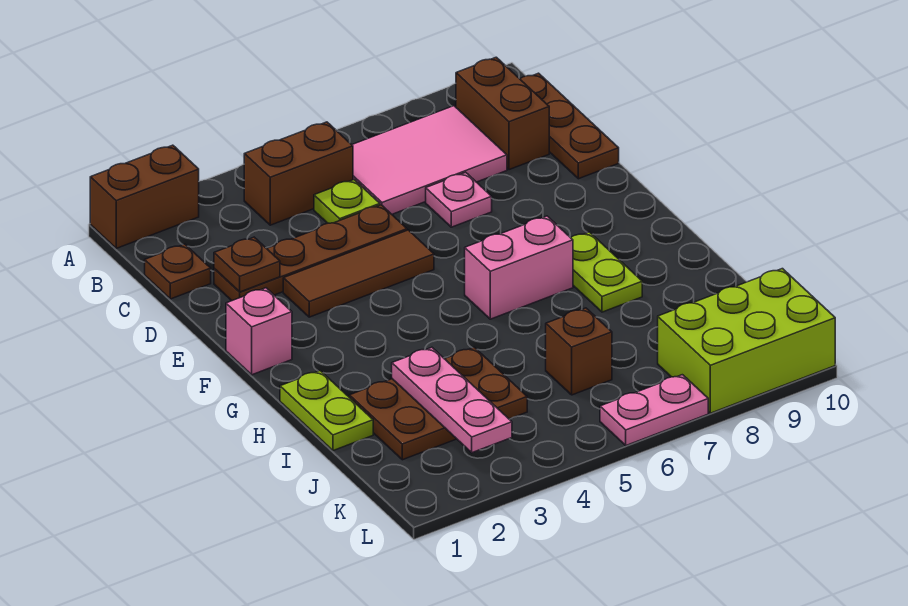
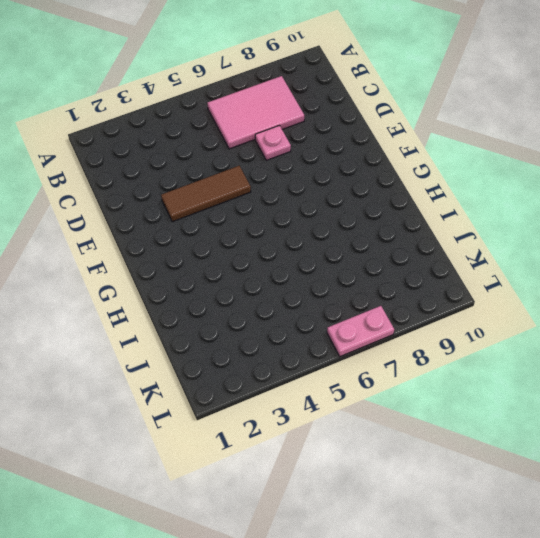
none -> brown 1x2 brick [90,145,199,248]
none -> brown 1x2 brick [244,122,353,225]
none -> brown 1x2 brick [456,57,549,170]

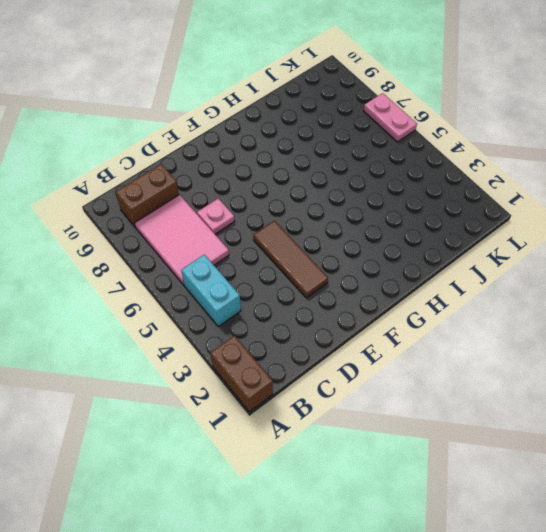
cyan 1x2 brick [181,255,241,327] -> brown 1x2 brick [244,122,353,225]
none -> brown 1x3 plate [520,73,619,179]
none -> brown 1x1 plate [145,244,211,299]
none -> lime 1x1 plate [314,180,380,223]

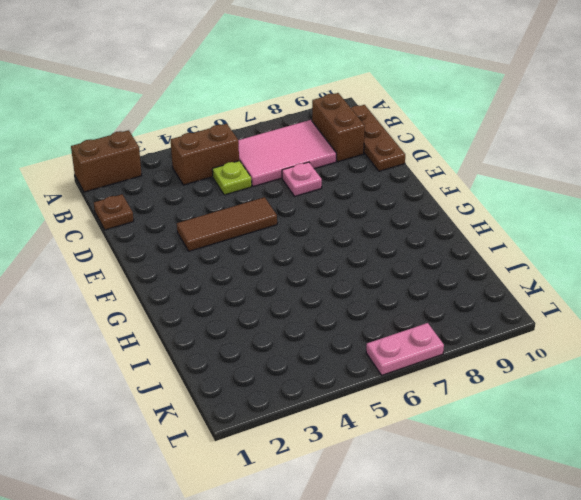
none -> brown 1x4 plate [214,205,407,301]
none -> pink 1x1 brick [226,288,292,375]
none -> pink 1x2 brick [465,216,573,319]

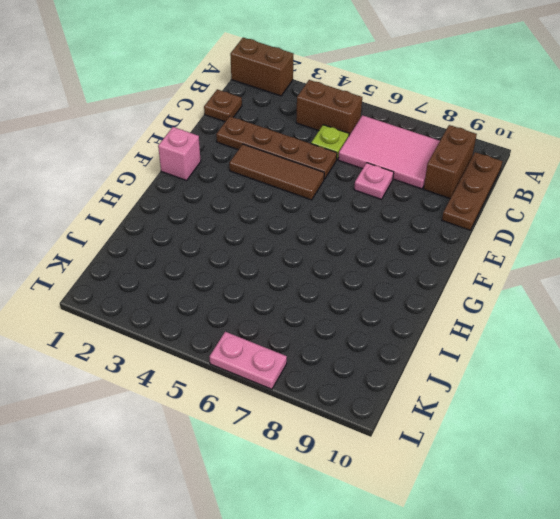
none -> pink 1x2 brick [465,216,573,319]
none -> lime 1x2 plate [571,232,642,312]
none -> lime 1x2 plate [280,371,373,451]

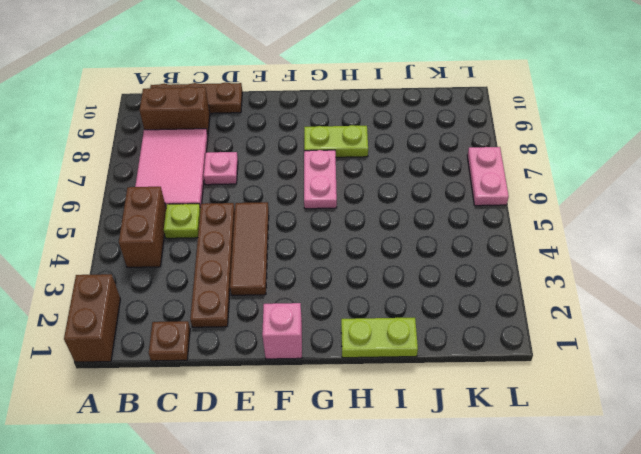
pink 1x2 plate [304,150,337,209] -> pink 1x2 brick [465,216,573,319]
none -> brown 2x3 plate [349,347,527,460]
none -> brown 1x1 brick [546,308,612,395]
none -> lime 2x3 brick [658,269,835,413]

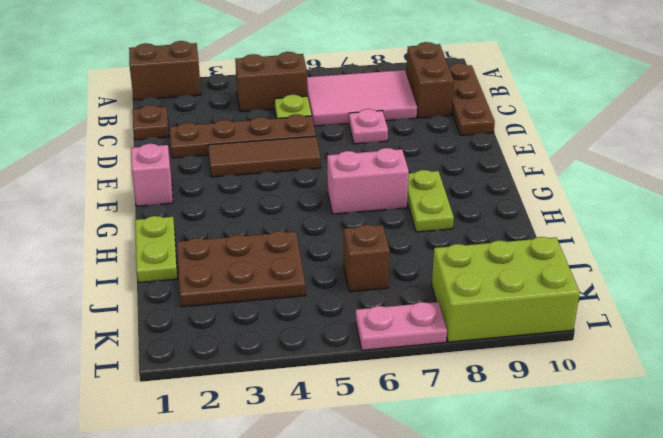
none -> brown 1x1 plate [214,237,280,292]
none -> pink 1x3 plate [392,347,512,453]

